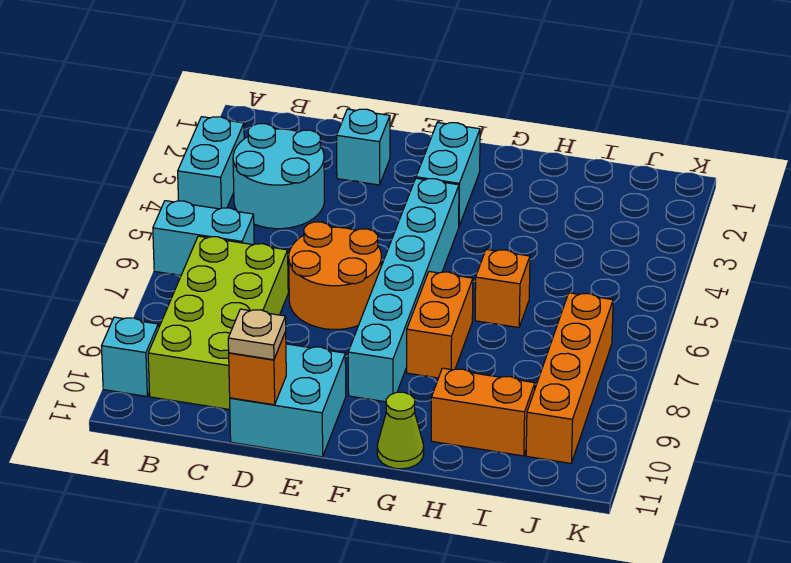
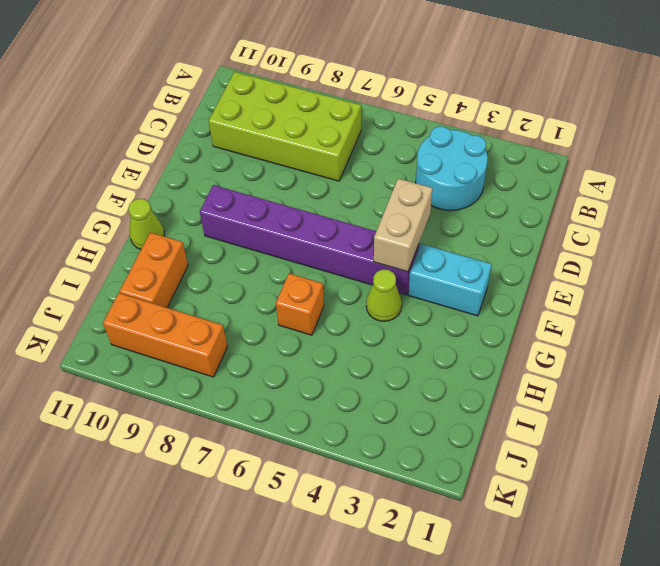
tan 1x2 brick [374,179,432,272] -> none
purple 1x6 brick [200,185,419,295] -> cyan 1x6 brick [348,178,459,402]
lime 1x1 cone [366,269,402,321] -> none
orange 1x3 brick [103,293,227,377] -> orange 1x4 brick [526,293,613,463]
none -> cyan 1x2 brick [178,117,244,209]
none -> cyan 1x2 brick [153,201,254,275]
none -> cyan 1x1 brick [102,317,158,396]

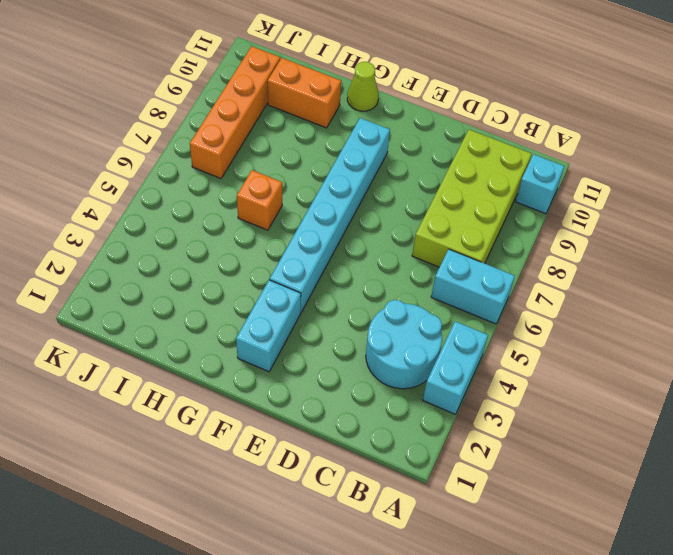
none -> cyan 1x1 brick [337,109,390,185]
none -> orange 2x2 round brick [289,222,381,329]
none -> cyan 2x2 brick [230,344,346,457]

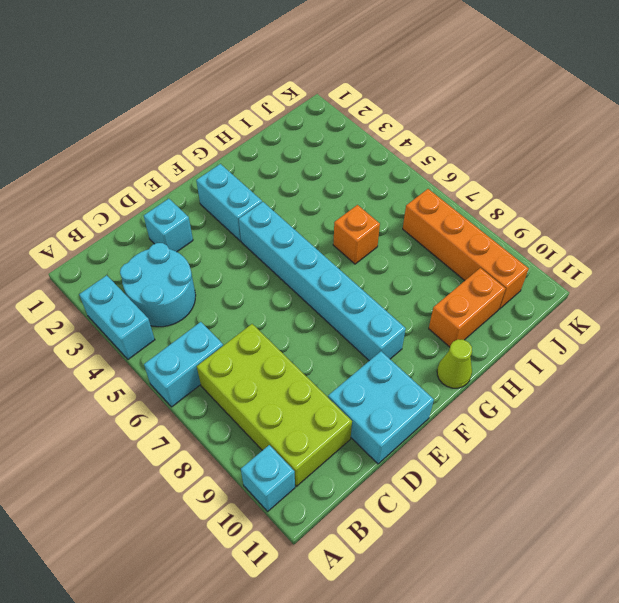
none -> orange 2x2 round brick [289,222,381,329]
none -> orange 1x2 brick [407,272,473,378]
none -> orange 1x1 brick [229,332,286,405]

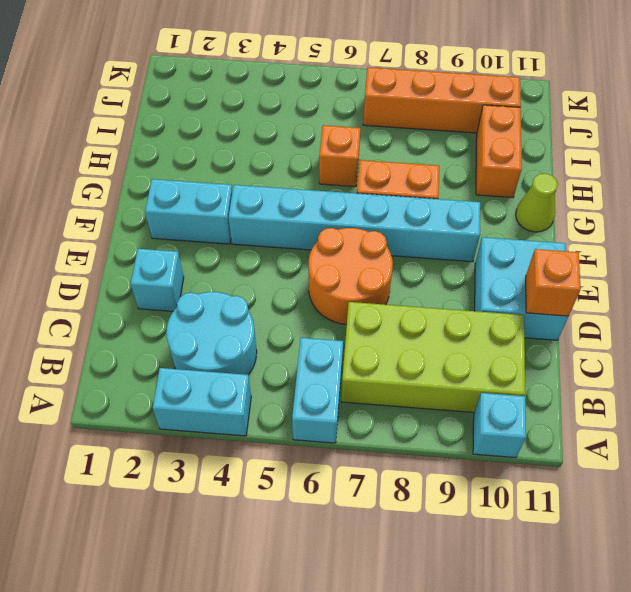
none -> tan 1x1 plate [228,309,286,360]

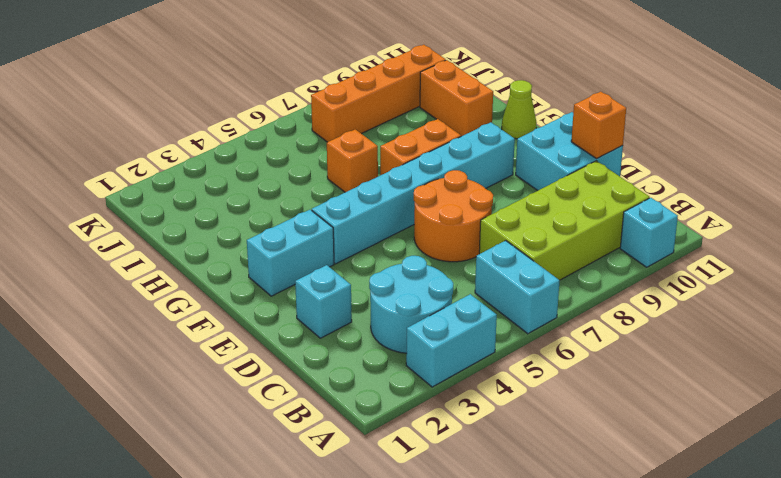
none -> tan 1x1 plate [228,309,286,360]

